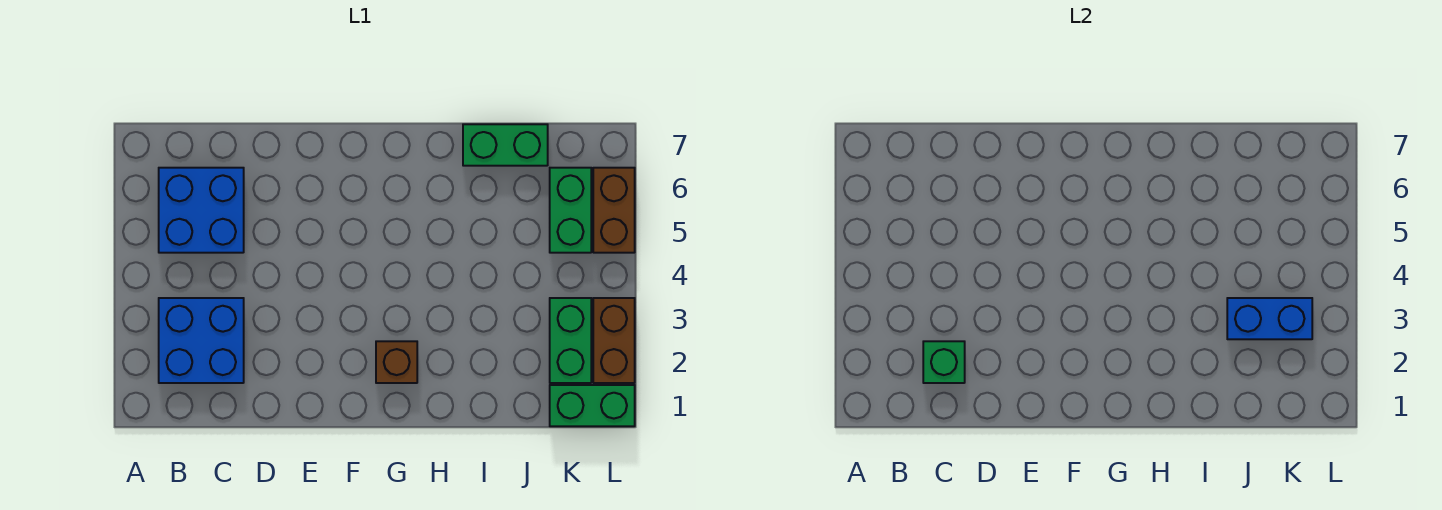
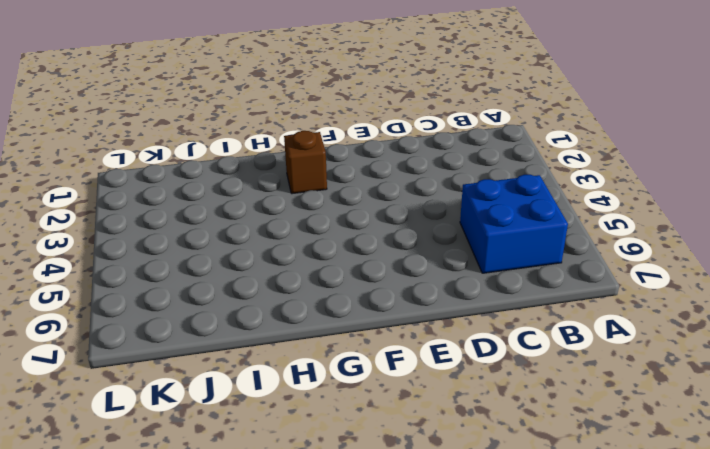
none -> blue 2x2 brick [159,298,244,383]
none -> green 1x2 brick [463,124,548,166]

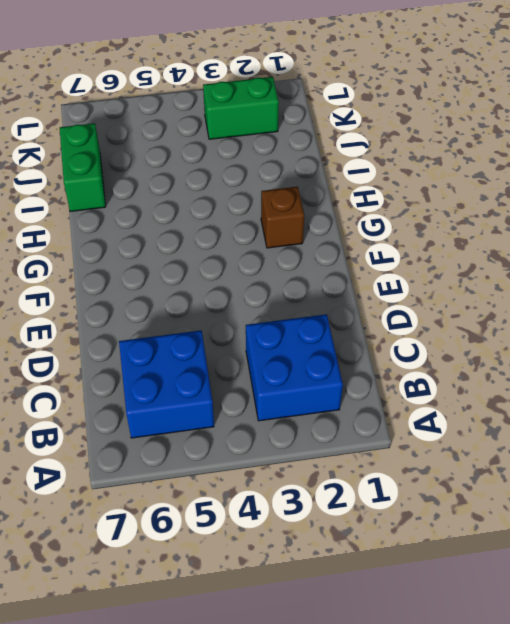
none -> green 1x2 brick [550,385,635,426]
none -> green 1x2 brick [550,168,591,253]

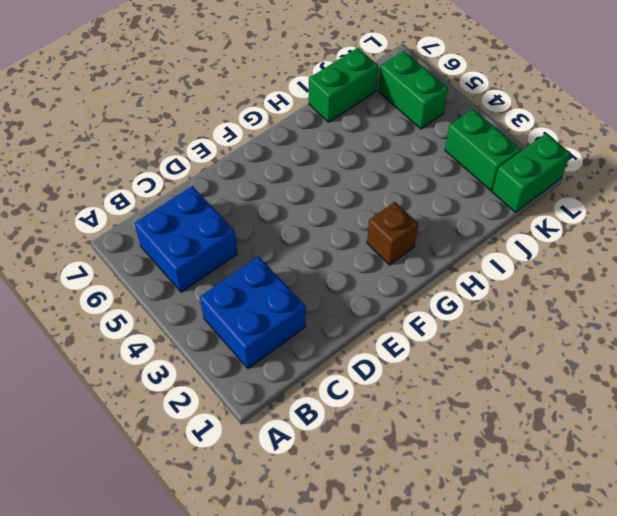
none -> brown 1x2 brick [593,298,635,383]
none -> brown 1x2 brick [593,168,635,253]

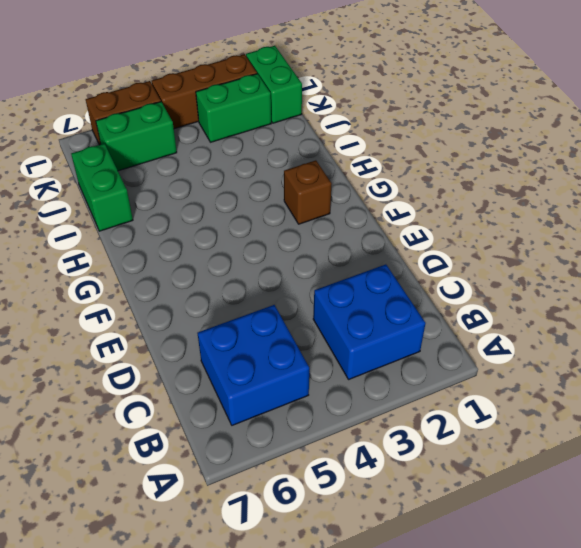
brown 1x3 brick [152,54,257,129] -> brown 1x2 brick [593,298,635,383]
none -> green 1x1 brick [923,341,965,383]
none -> blue 1x2 brick [1227,298,1312,339]

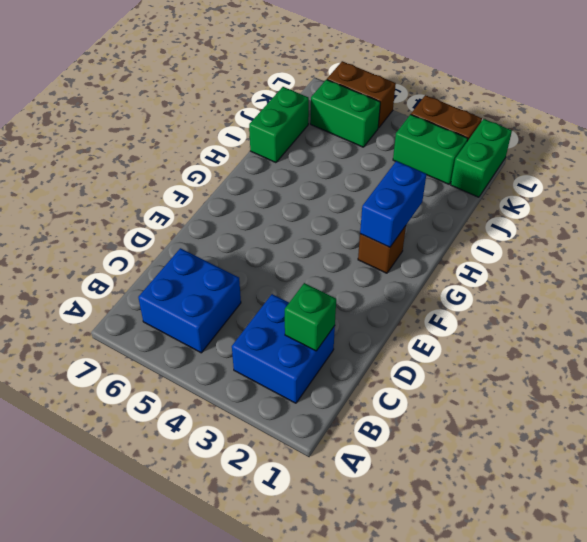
blue 1x2 brick [360,161,426,247] -> blue 1x2 brick moved to [1227,298,1312,339]

